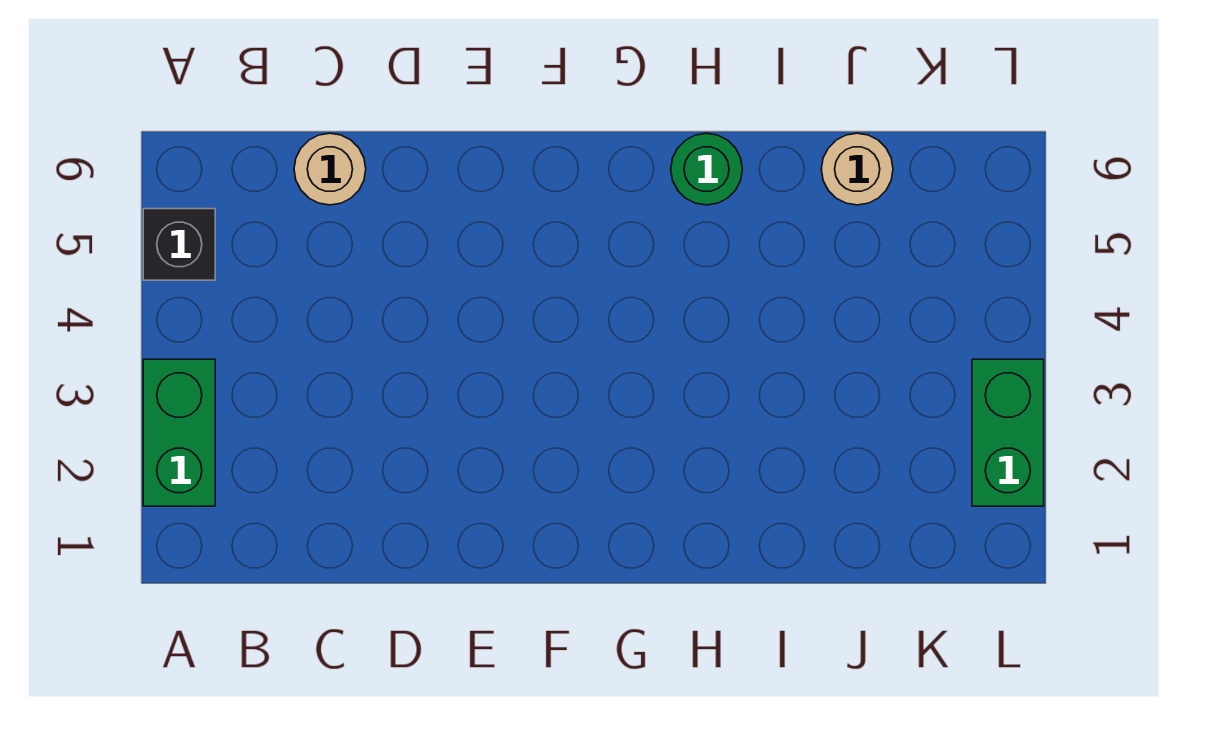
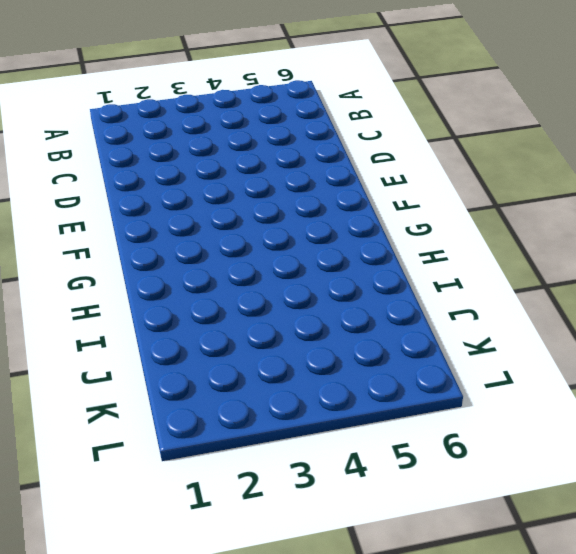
none -> green 1x2 brick [143,359,215,506]
none -> black 1x1 brick [143,209,215,280]

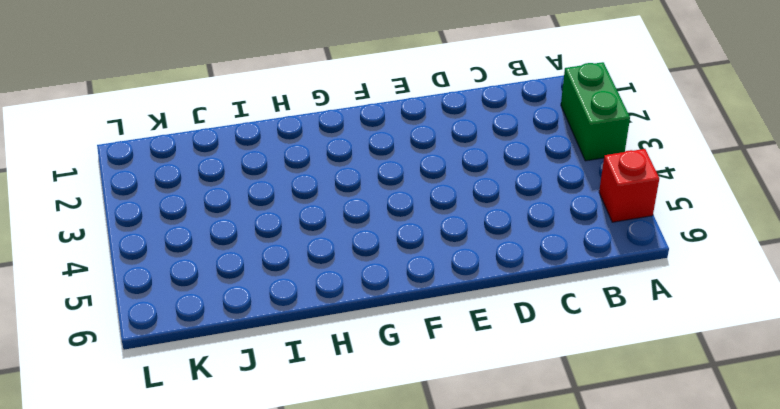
red 1x1 brick [599,149,659,222] -> black 1x1 brick [143,209,215,280]
none -> tan 1x1 round brick [294,133,366,205]
none -> green 1x1 round brick [671,133,742,205]

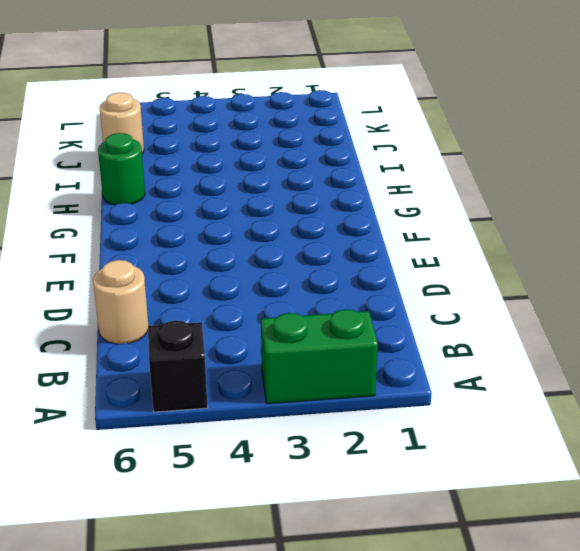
none -> green 1x2 brick [972,359,1044,506]

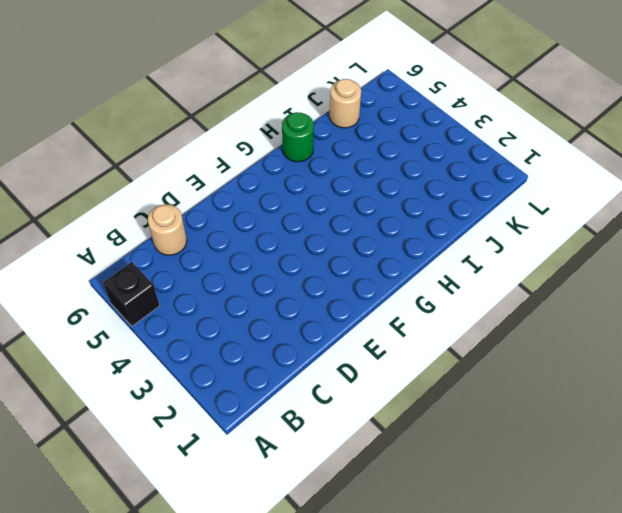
none -> green 1x2 brick [143,359,215,506]
none -> green 1x2 brick [972,359,1044,506]

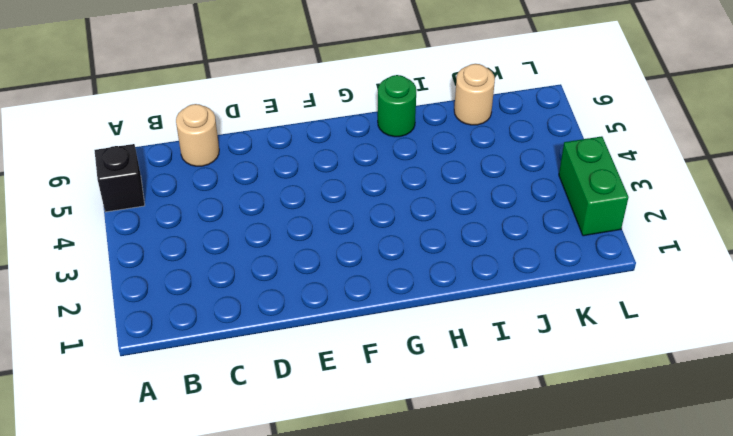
none -> green 1x2 brick [143,359,215,506]

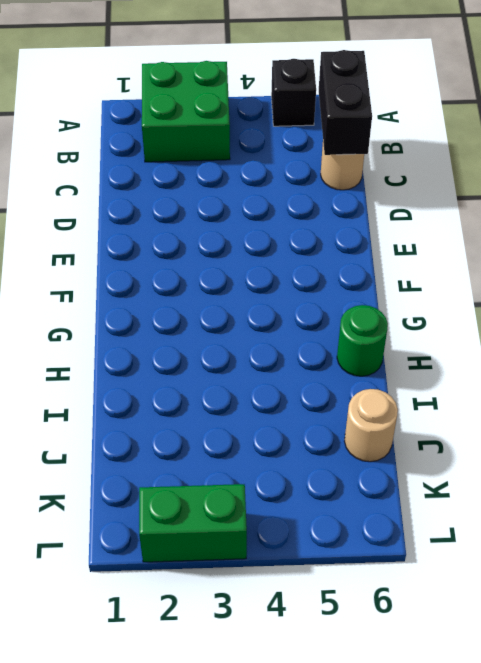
green 2x2 brick [142,61,230,162] -> green 1x2 brick [143,359,215,506]
black 1x2 brick [319,50,372,155] -> none

